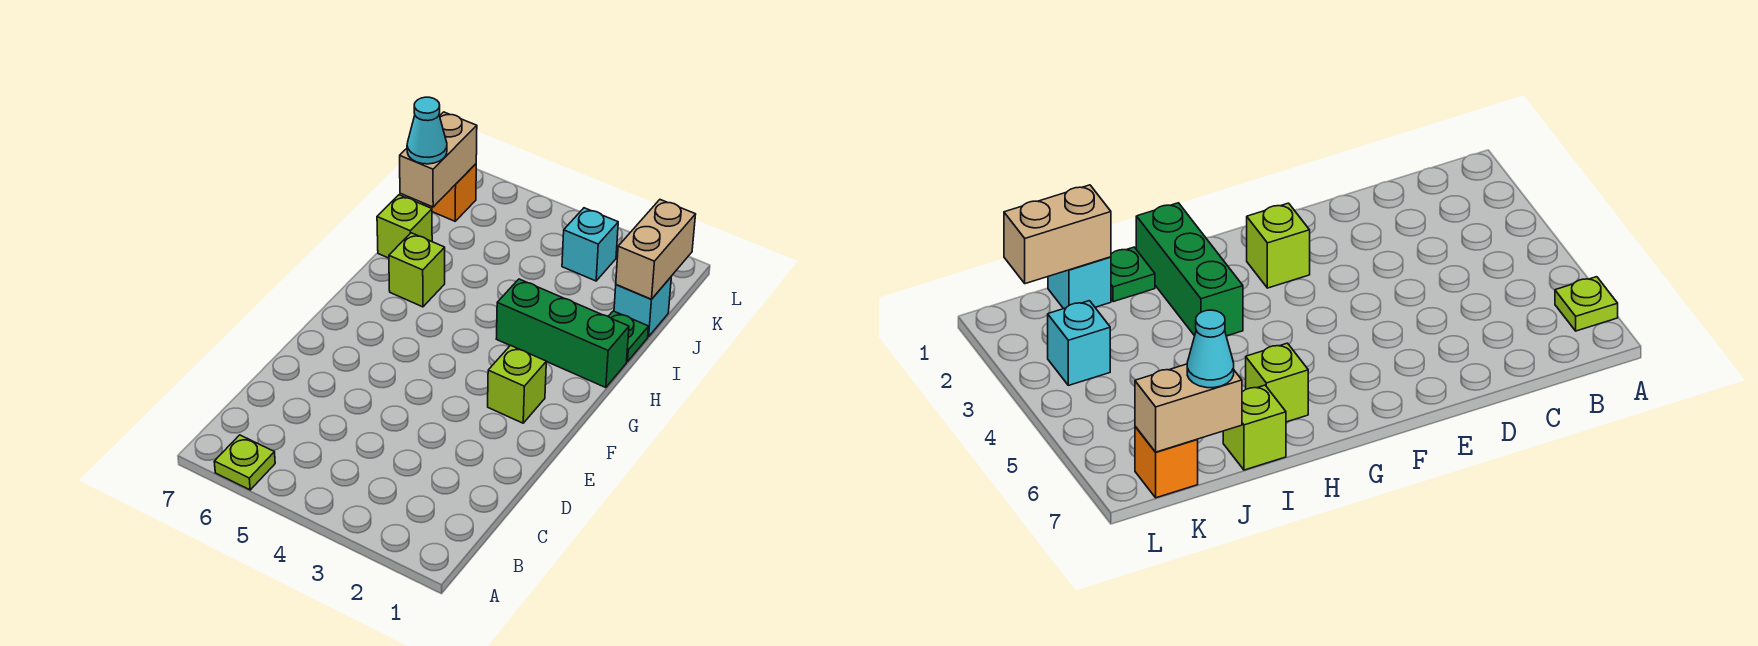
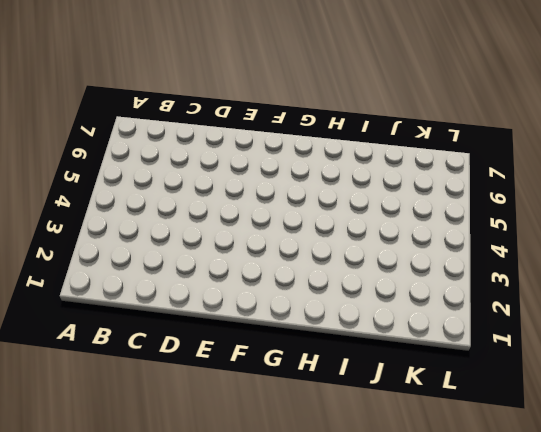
none -> lime 1x1 plate [214,435,275,490]
none -> lime 1x1 brick [488,345,546,423]
none -> green 1x3 brick [496,279,629,388]

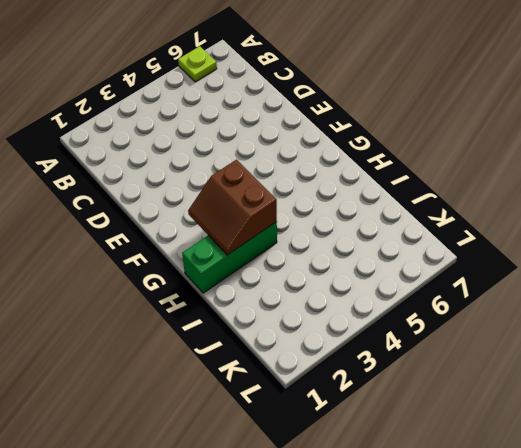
brown 2x2 slope [188,160,277,255] -> none
none -> lime 1x1 brick [488,345,546,423]
none -> lime 1x1 brick [389,233,445,307]
none -> green 1x1 plate [608,311,649,362]

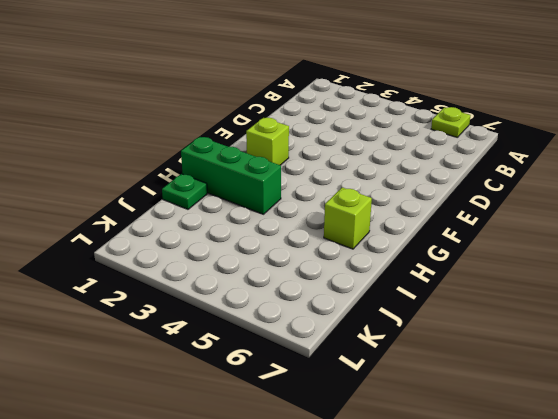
none -> lime 1x1 brick [377,195,432,258]
none -> cyan 1x1 brick [614,277,671,337]
none -> cyan 1x1 brick [562,208,618,281]

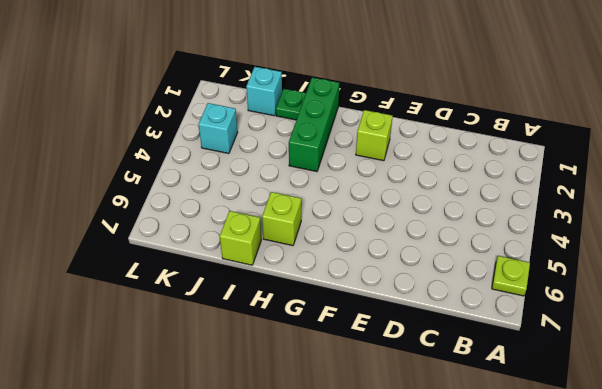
none -> orange 1x1 brick [423,164,476,221]
none -> tan 1x2 brick [616,200,696,299]
none -> tan 1x2 brick [400,112,477,207]

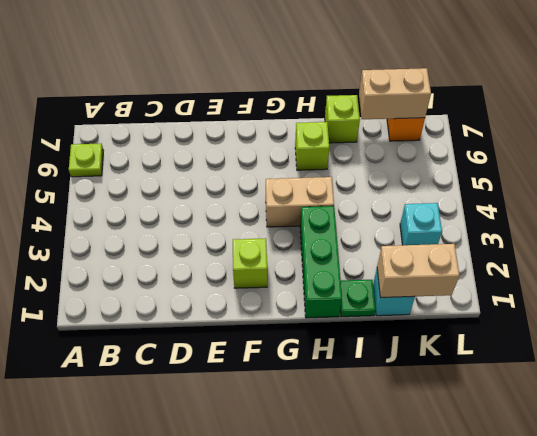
tan 1x2 brick [266,177,334,227] -> none
none -> cyan 1x1 cone [407,97,447,164]

